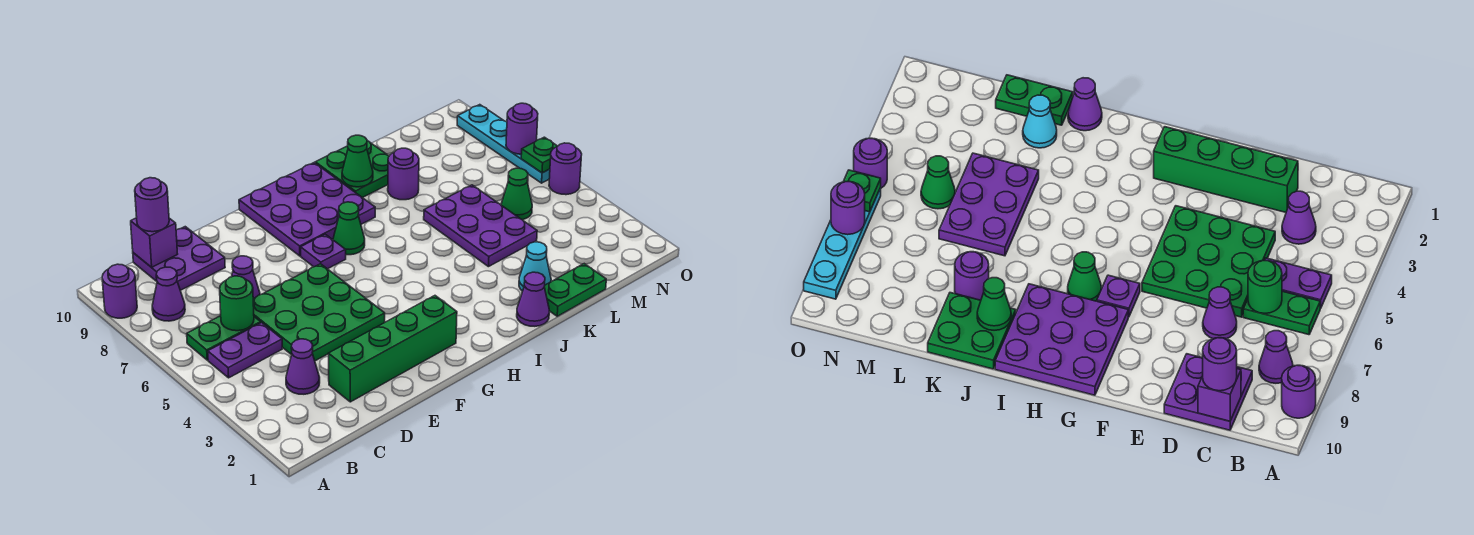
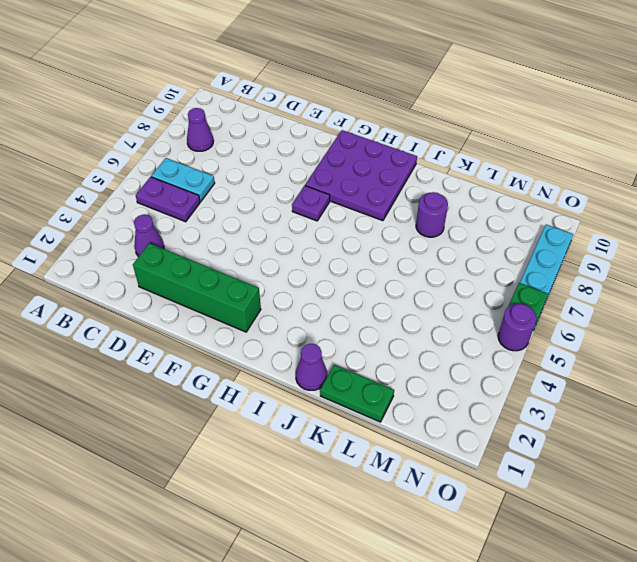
cyan 1x2 plate [151,158,215,202] -> green 1x2 plate [187,316,261,360]
none -> purple 1x1 round brick [102,264,137,318]
none -> purple 2x2 plate [133,227,225,291]
none -> green 3x3 plate [253,264,385,361]

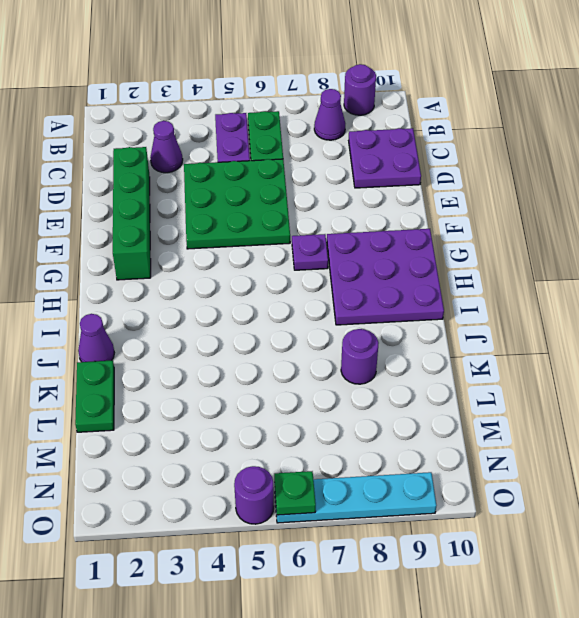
none -> purple 1x1 cone [232,256,260,299]
none -> green 1x1 cone [333,202,365,255]
none -> green 2x2 plate [315,141,389,198]

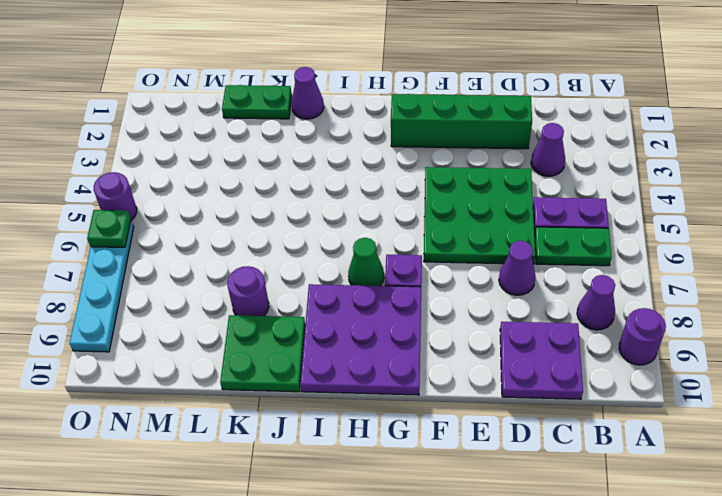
none -> cyan 1x1 cone [519,242,551,291]
none -> purple 2x3 plate [424,185,537,267]
none -> green 1x1 cone [501,168,532,220]

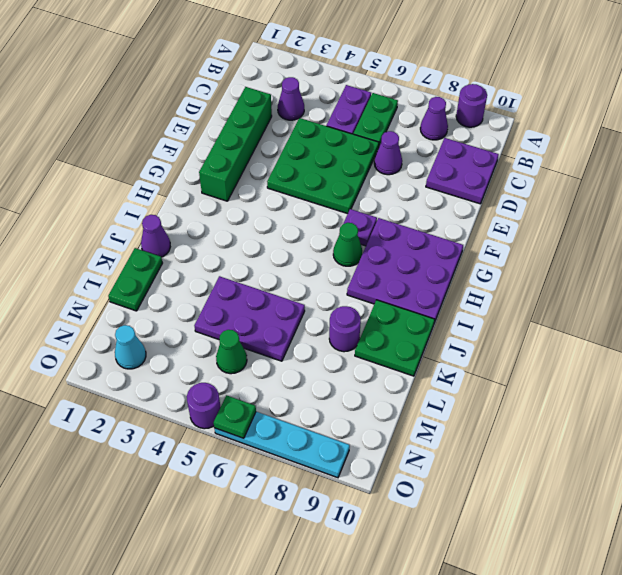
cyan 1x1 cone [115,325,146,369] -> cyan 1x1 cone moved to [519,242,551,291]
none -> green 1x1 round brick [220,276,254,331]
none -> purple 1x1 brick [131,218,177,267]
none -> green 1x1 cone [342,135,373,187]

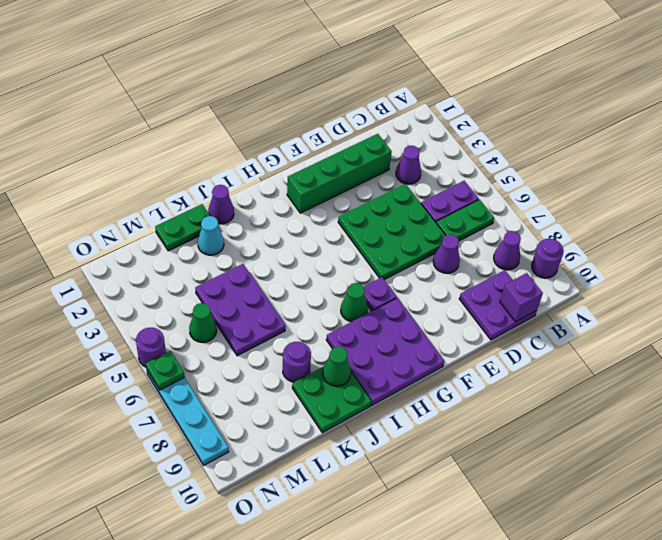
none -> green 1x1 round brick [220,276,254,331]
none -> purple 1x1 round brick [506,103,538,154]
none -> purple 1x1 round brick [135,178,169,232]

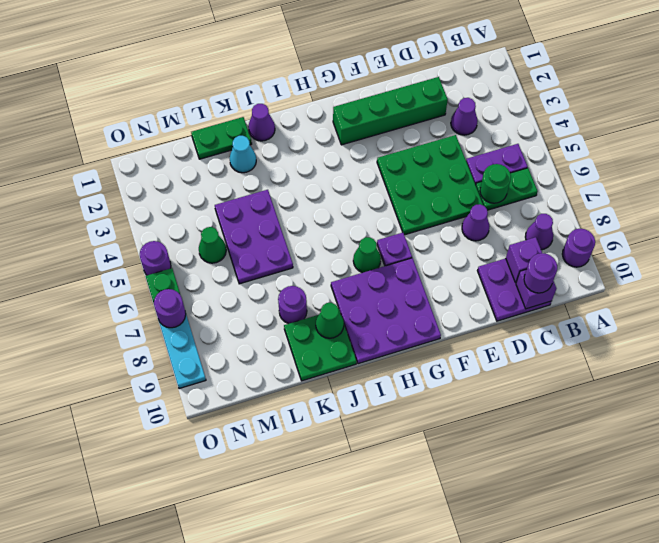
purple 1x1 brick [506,237,542,282] -> none

